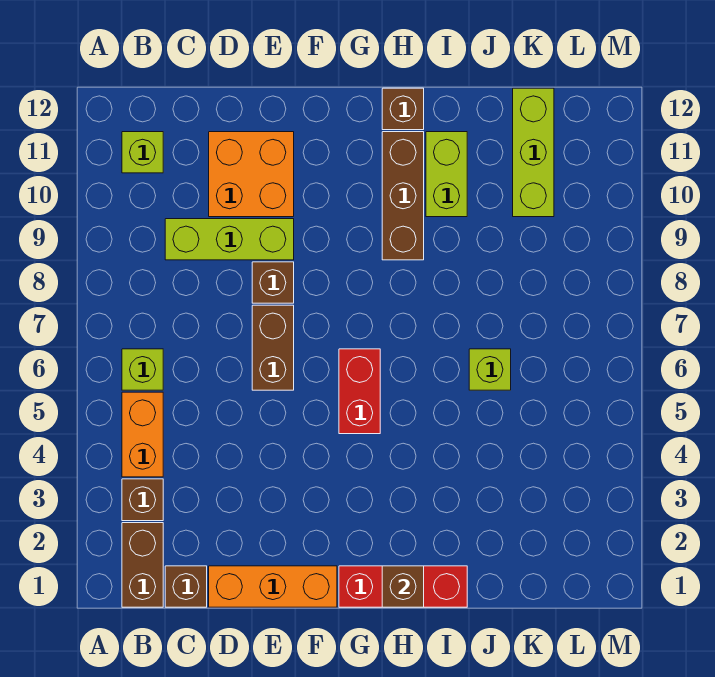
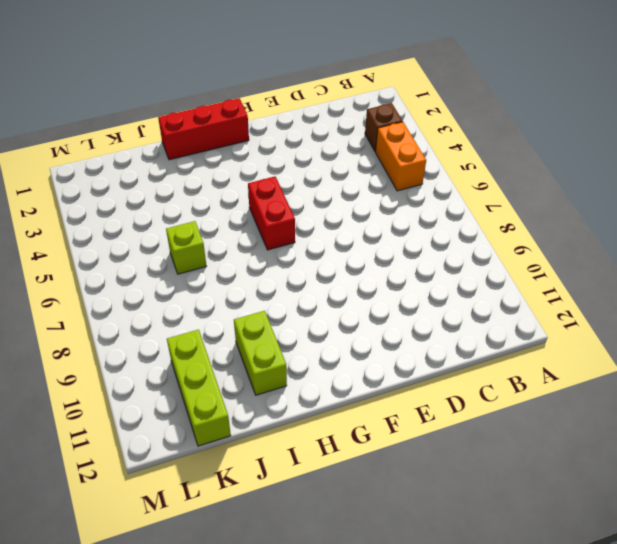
none -> brown 1x2 brick [122,523,163,607]
none -> lime 1x1 brick [122,349,163,390]
none -> lime 1x1 brick [122,132,163,173]

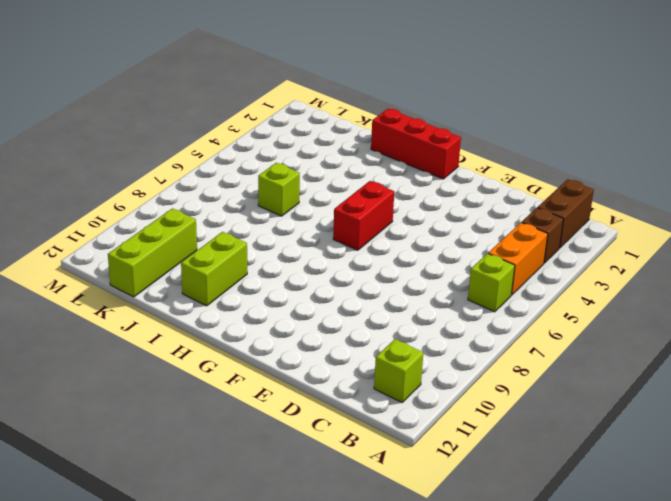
none -> brown 1x1 brick [165,566,207,607]
none -> lime 1x3 brick [165,219,294,260]
none -> orange 1x3 brick [209,566,337,607]

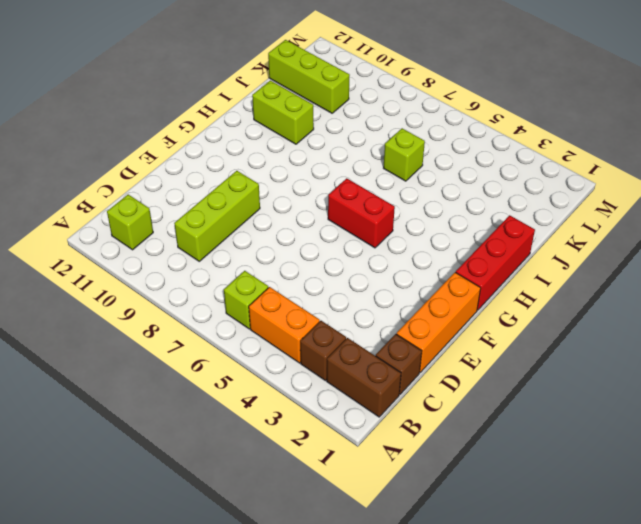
none -> orange 2x2 brick [209,132,294,217]
none -> brown 1x2 brick [252,305,294,390]
none -> brown 1x1 brick [252,262,294,303]

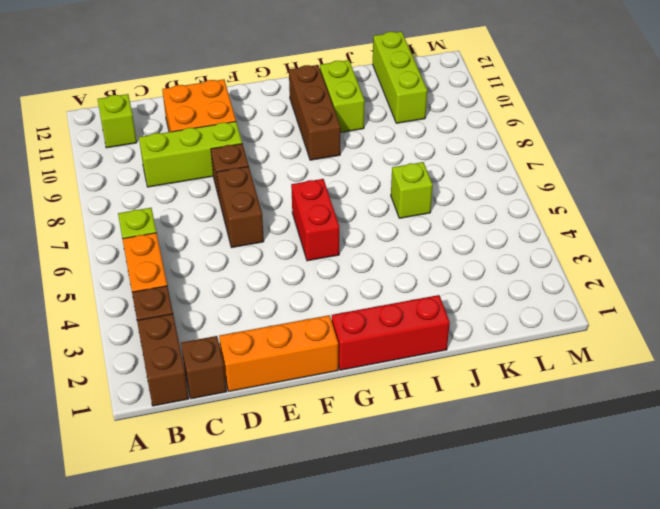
none -> brown 1x1 brick [382,88,424,130]
none -> brown 1x1 brick [382,566,424,607]

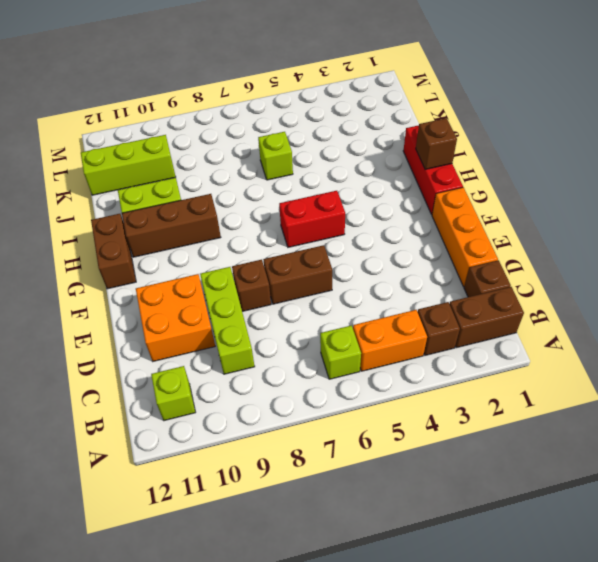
brown 1x2 brick [91,214,136,289] -> brown 1x1 brick [382,88,424,130]

